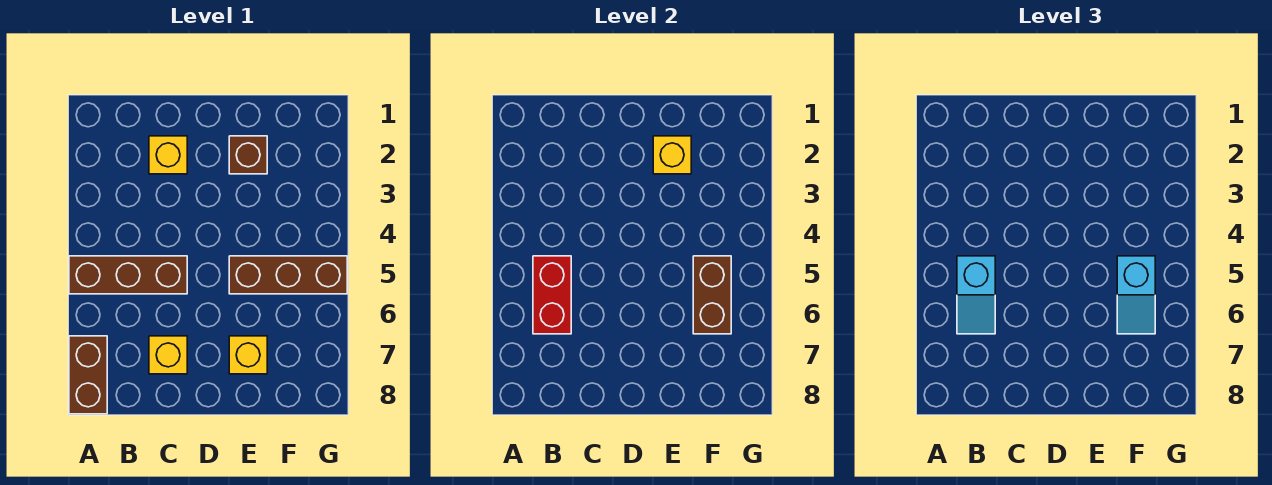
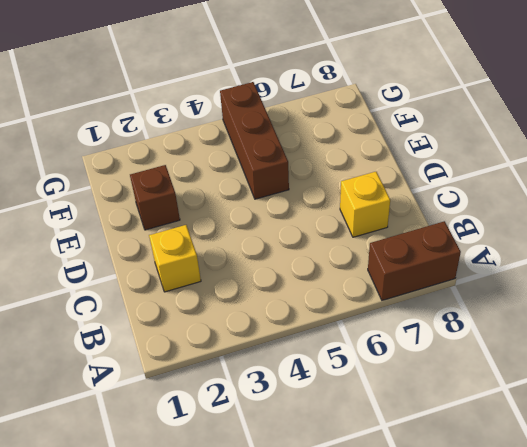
none -> brown 1x3 brick [69,256,187,294]
none -> yellow 1x1 brick [229,336,267,374]
none -> red 1x2 brick [533,256,571,334]

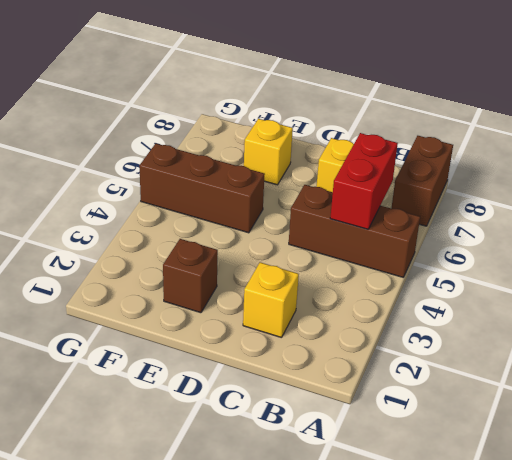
none -> yellow 1x1 brick [653,136,691,174]
none -> brown 1x2 brick [693,256,731,334]
none -> cyan 1x2 slope [957,256,995,334]

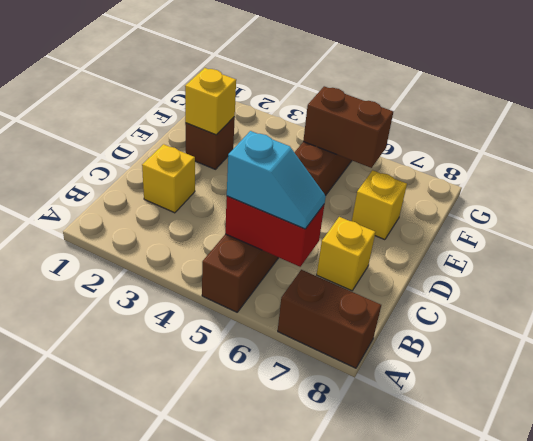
none -> cyan 1x2 slope [1117,256,1155,334]

